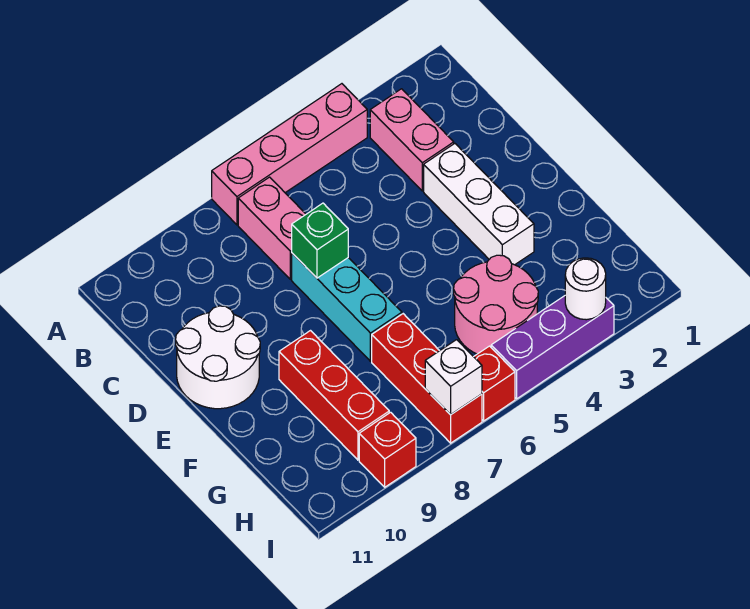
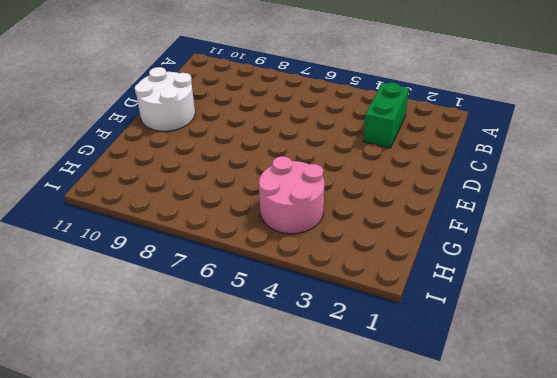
green 1x2 brick [363,83,409,148] -> pink 1x2 brick [370,89,454,191]
none -> pink 1x4 brick [212,84,367,225]
none -> pink 1x2 brick [238,177,306,279]
none -> white 1x3 brick [424,144,534,265]

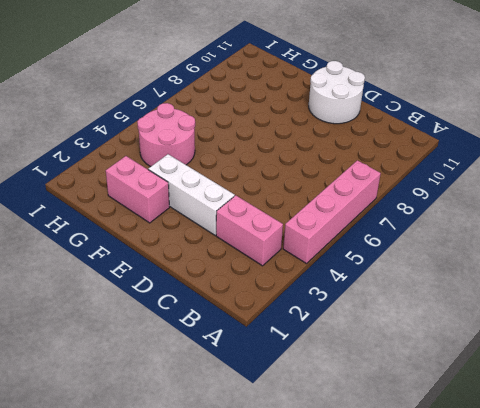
pink 1x2 brick [106,156,169,223] -> pink 1x2 brick moved to [238,177,306,279]
none -> cyan 1x3 brick [292,253,402,361]
none -> red 1x3 brick [279,331,389,460]
none -> red 1x3 brick [372,314,482,443]

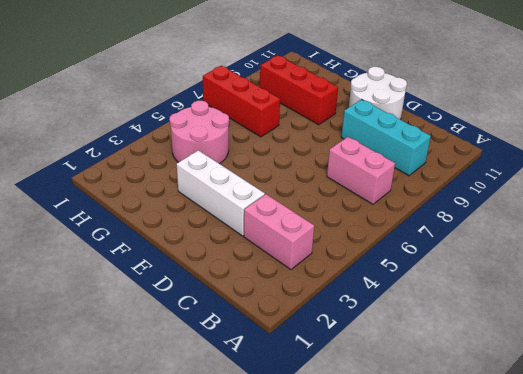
cyan 1x3 brick [341,99,431,176] -> cyan 1x3 brick moved to [292,253,402,361]
none -> pink 1x4 brick [212,84,367,225]
none -> purple 1x3 brick [491,296,614,399]
none -> red 1x1 brick [474,346,515,421]

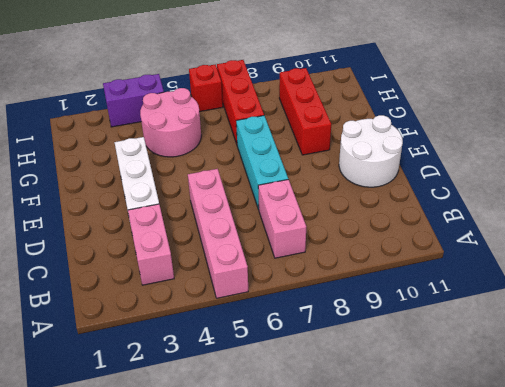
pink 1x4 brick [188,169,248,298] -> pink 1x4 brick turned to [212,84,367,225]
purple 1x2 brick [103,74,164,127] -> purple 1x3 brick [491,296,614,399]
none -> red 1x1 brick [359,412,416,487]
none -> green 1x1 brick [292,203,348,278]
none -> white 1x1 round brick [565,258,606,320]

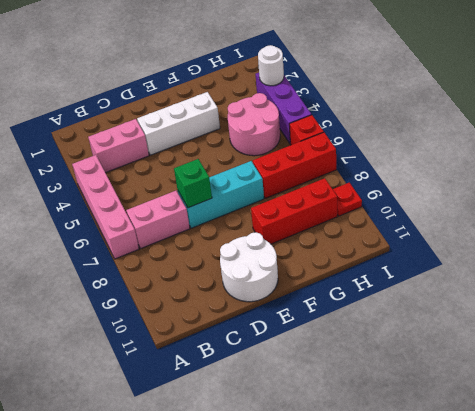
red 1x1 plate [333,183,362,216] -> red 1x1 brick [359,412,416,487]
none -> white 1x1 brick [425,340,482,415]

